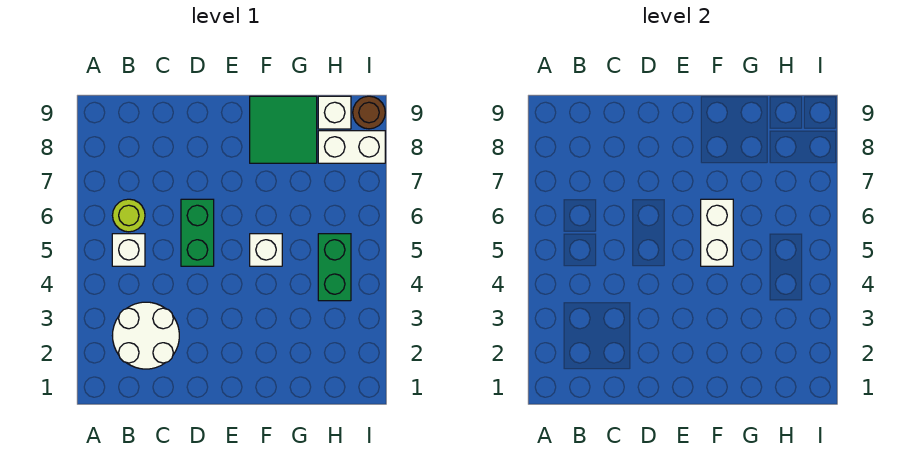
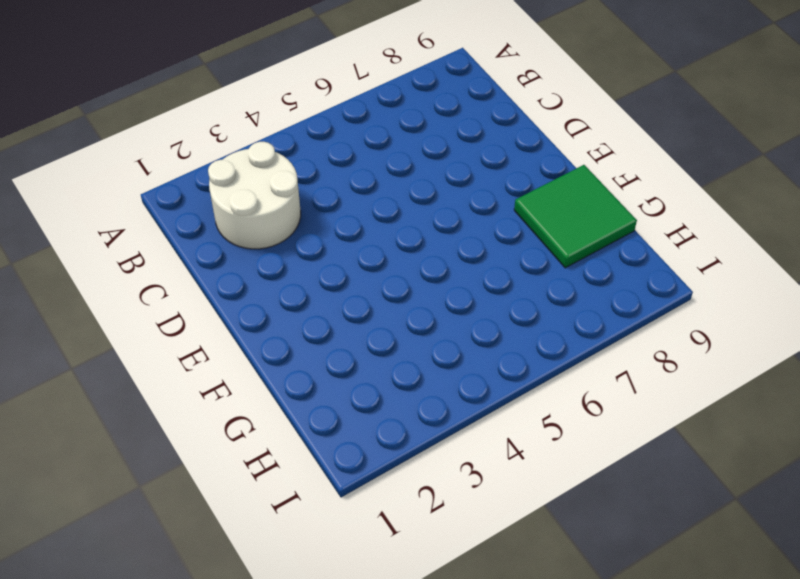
none -> white 1x1 brick [112,234,145,266]
none -> lime 1x1 round brick [113,199,145,232]

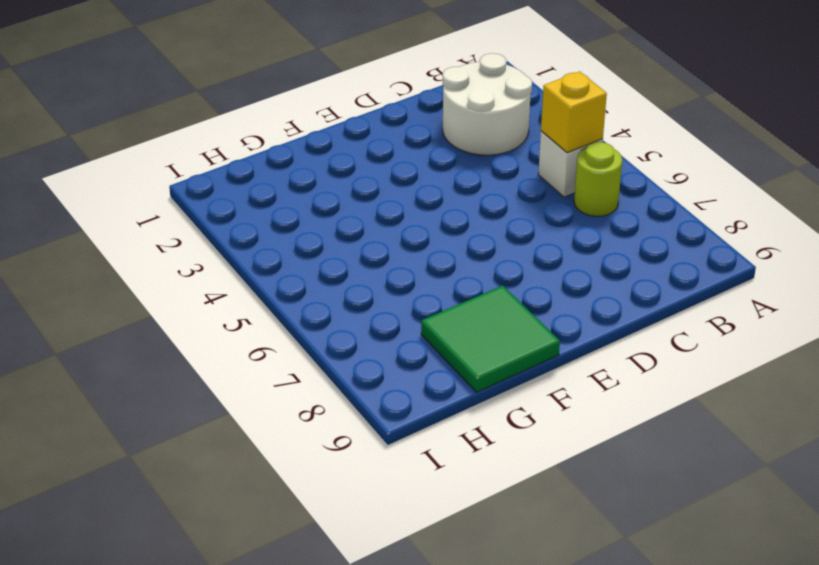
yellow 1x1 brick [541,71,607,153] -> none
none -> green 1x2 brick [181,199,214,266]
none -> white 1x1 brick [250,234,282,266]

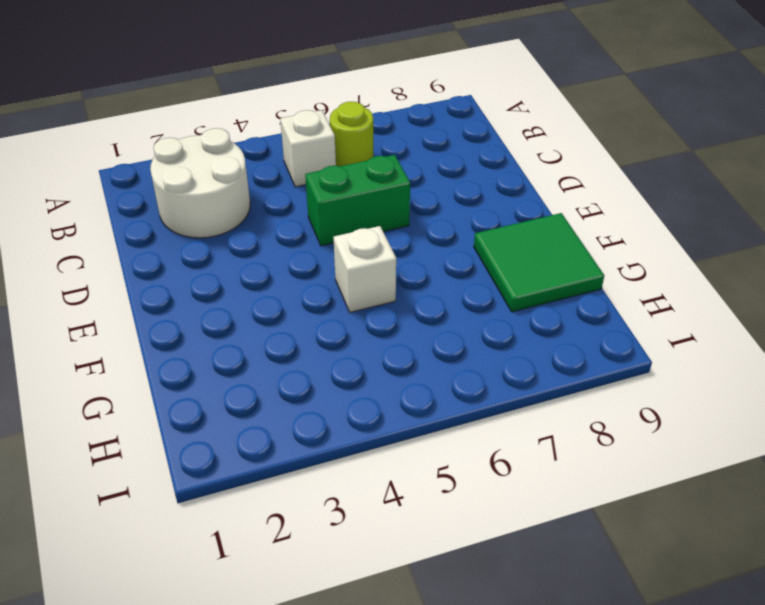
none -> green 1x2 brick [318,234,351,301]
none -> white 1x2 brick [318,131,385,163]

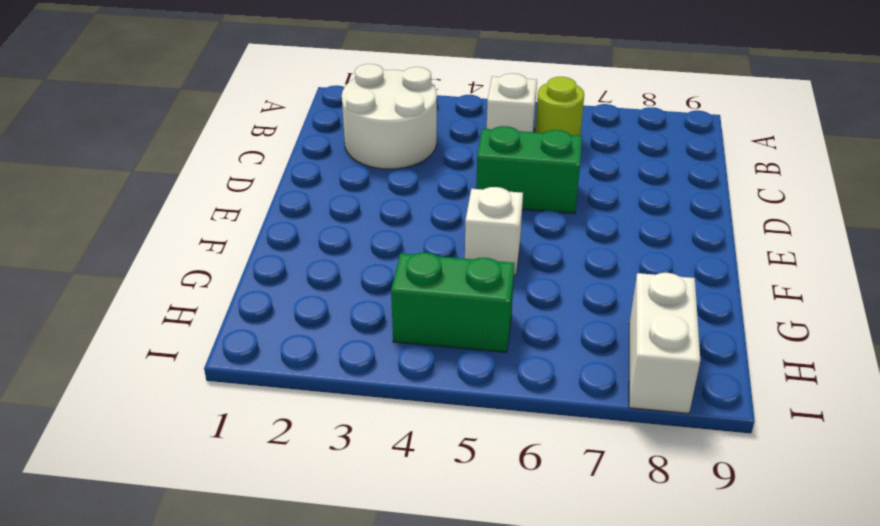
none -> green 2x2 tile [250,96,317,163]
none -> white 1x1 brick [318,96,351,129]

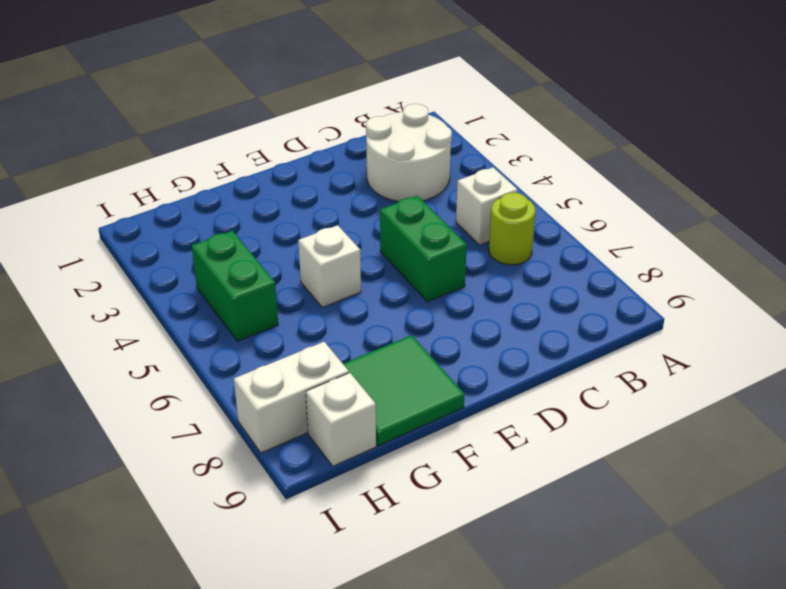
none -> brown 1x1 round brick [353,96,385,129]
none -> white 1x2 brick [701,199,733,266]

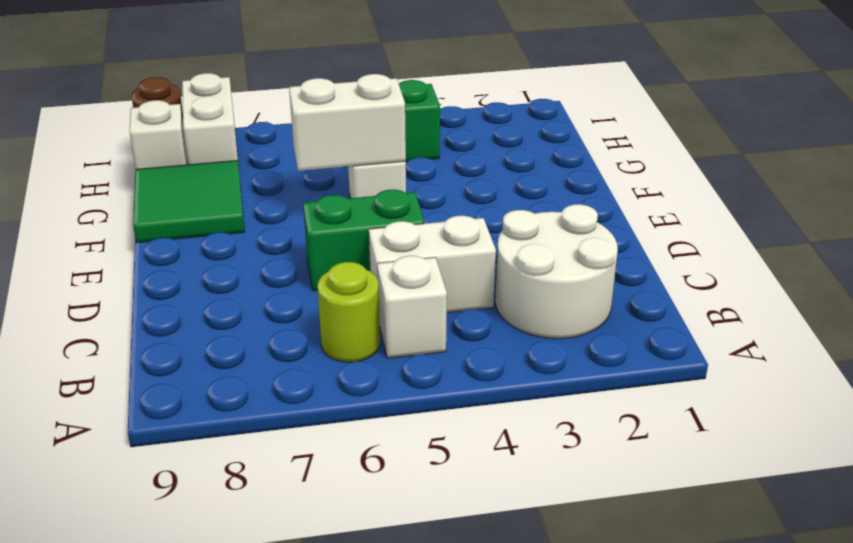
white 1x2 brick [369,216,496,313] -> none

